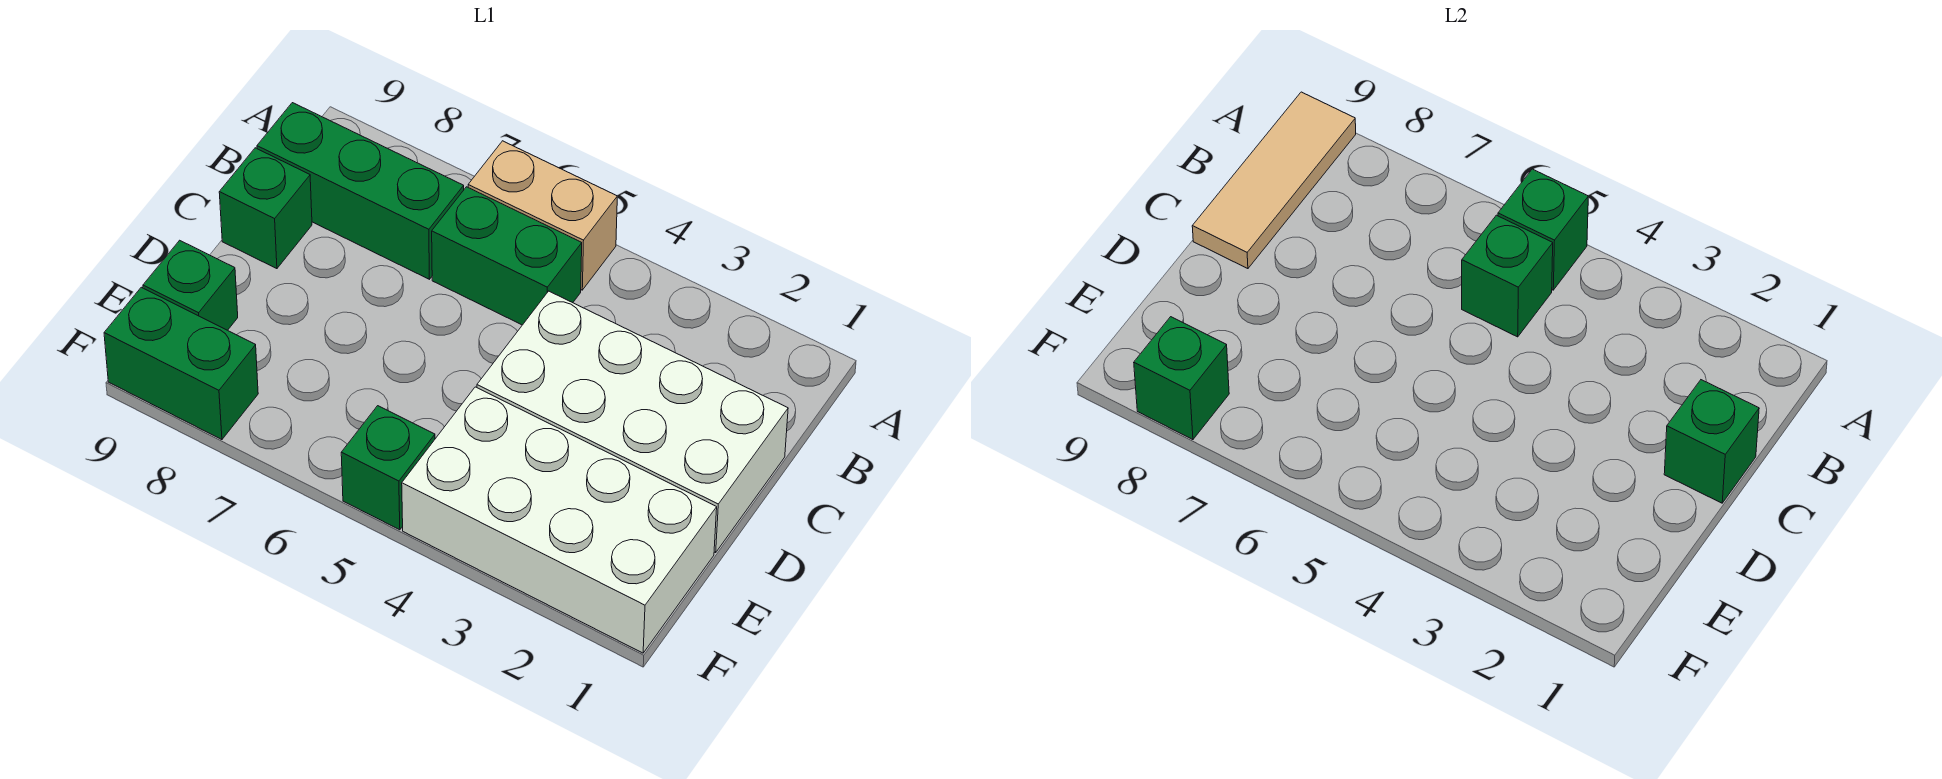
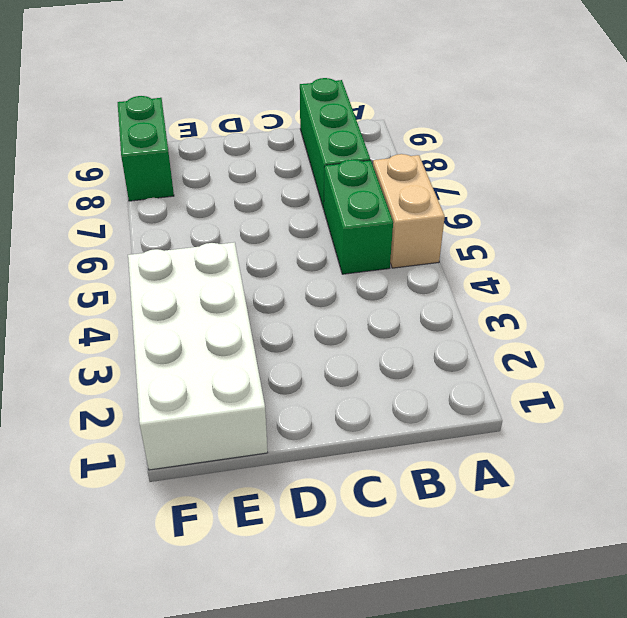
none -> white 2x4 brick [477,291,788,553]
none -> green 1x1 brick [219,148,312,269]
none -> green 1x1 brick [143,240,238,330]

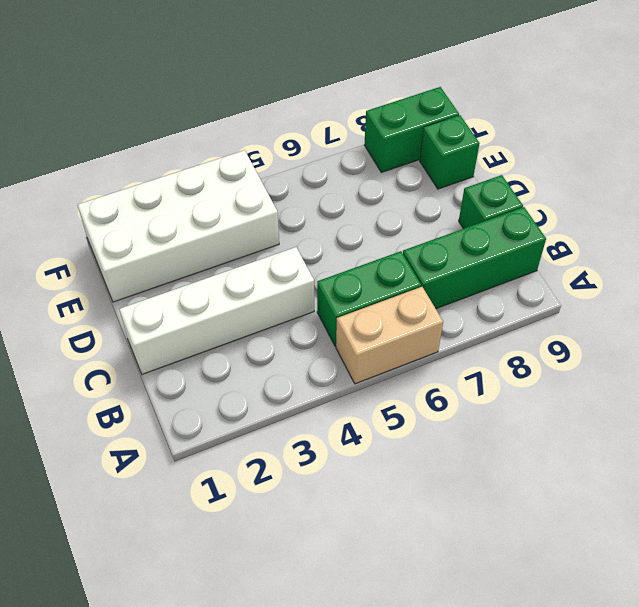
white 1x4 brick [119,247,314,374] -> white 2x4 brick [477,291,788,553]
none -> green 1x1 brick [341,406,435,530]
none -> green 1x1 brick [1498,169,1588,290]
none -> tan 1x3 tile [1192,92,1356,269]

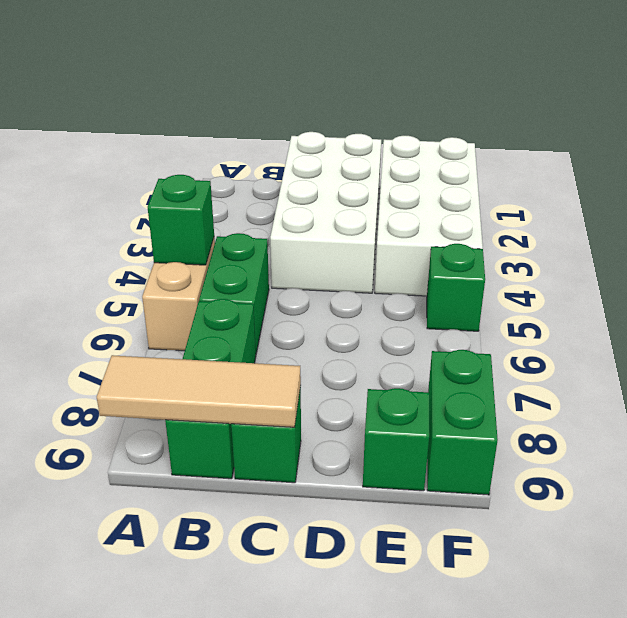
none -> green 1x1 brick [1462,215,1553,337]
none -> green 1x1 brick [1664,380,1759,503]
none -> green 1x1 brick [1134,317,1229,440]

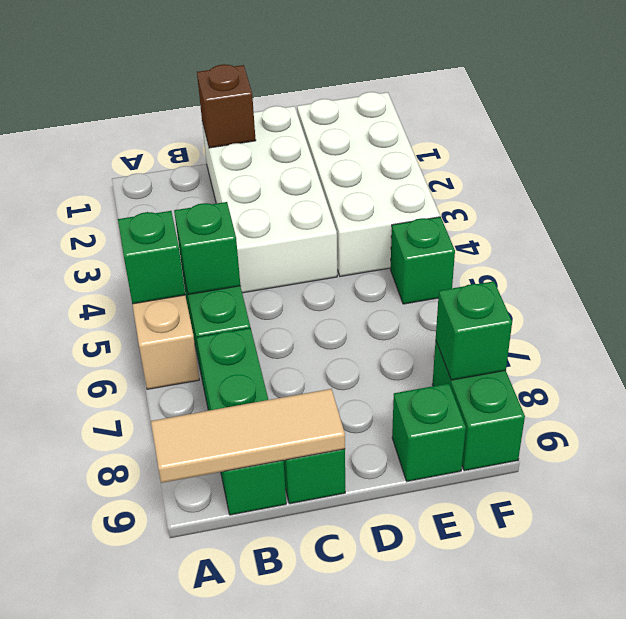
brown 1x1 brick [197,64,256,148] -> green 1x1 brick [1664,380,1759,503]

